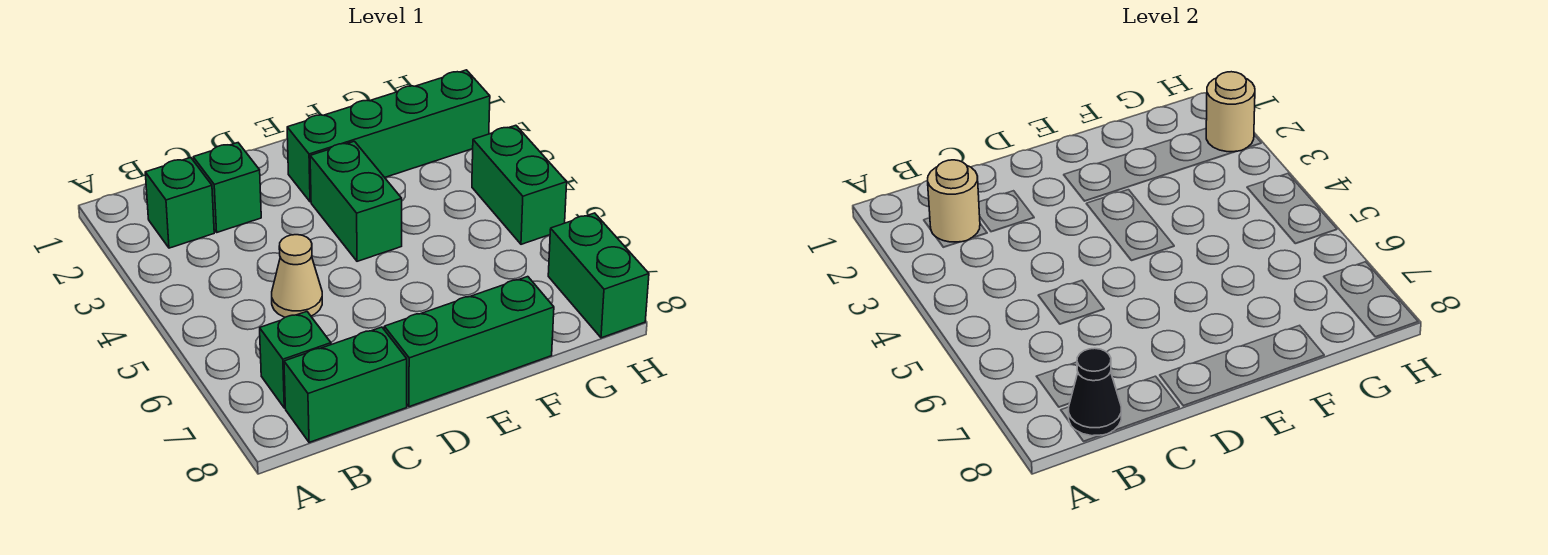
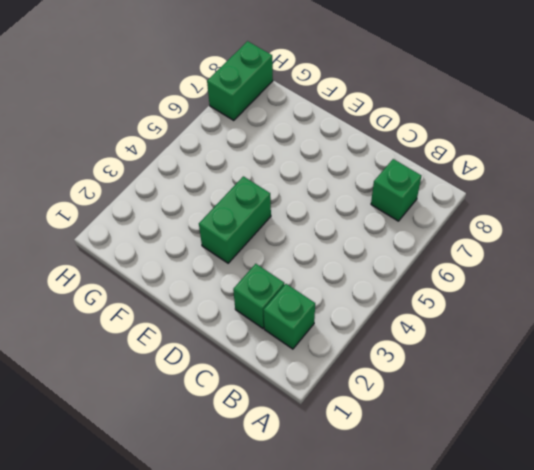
none -> green 1x2 brick [284,327,407,442]
none -> tan 1x1 cone [272,235,322,317]
none -> green 1x3 brick [384,277,554,407]

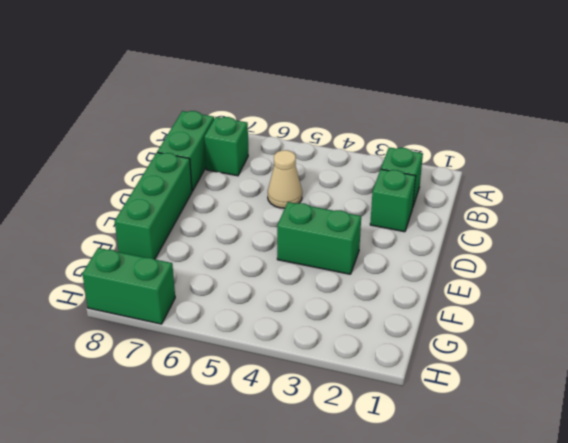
none -> green 1x4 brick [287,70,490,202]
none -> green 1x2 brick [472,125,567,244]
none -> tan 1x1 round brick [928,160,980,242]

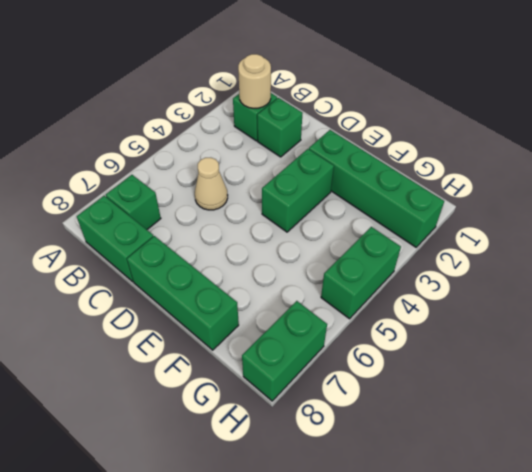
none -> black 1x1 cone [1069,348,1121,436]
none -> tan 1x1 round brick [1206,72,1255,152]

